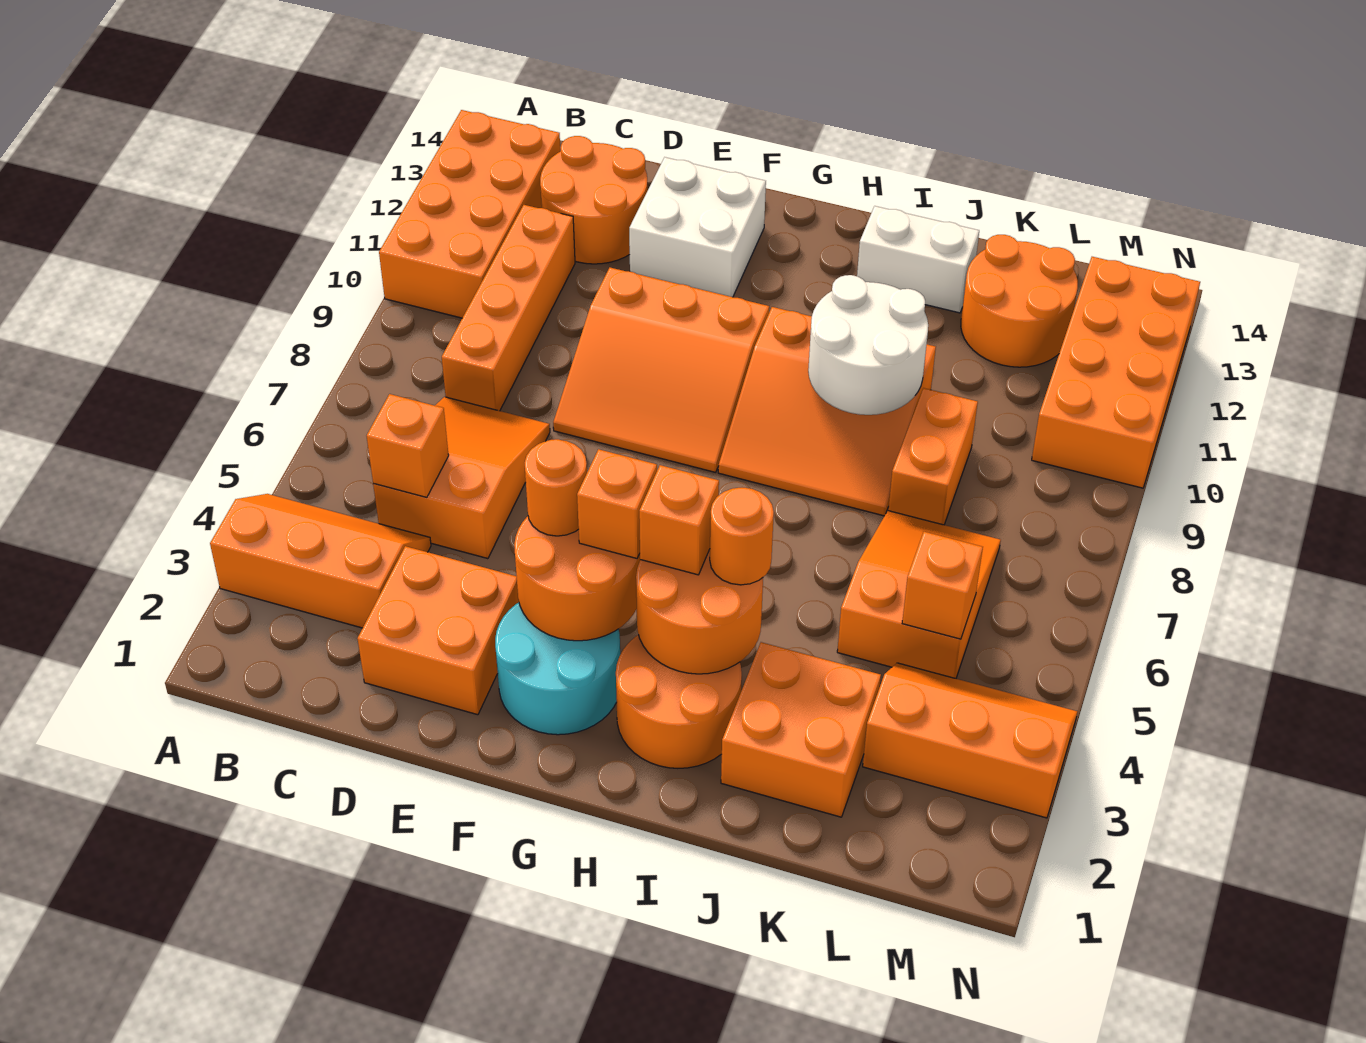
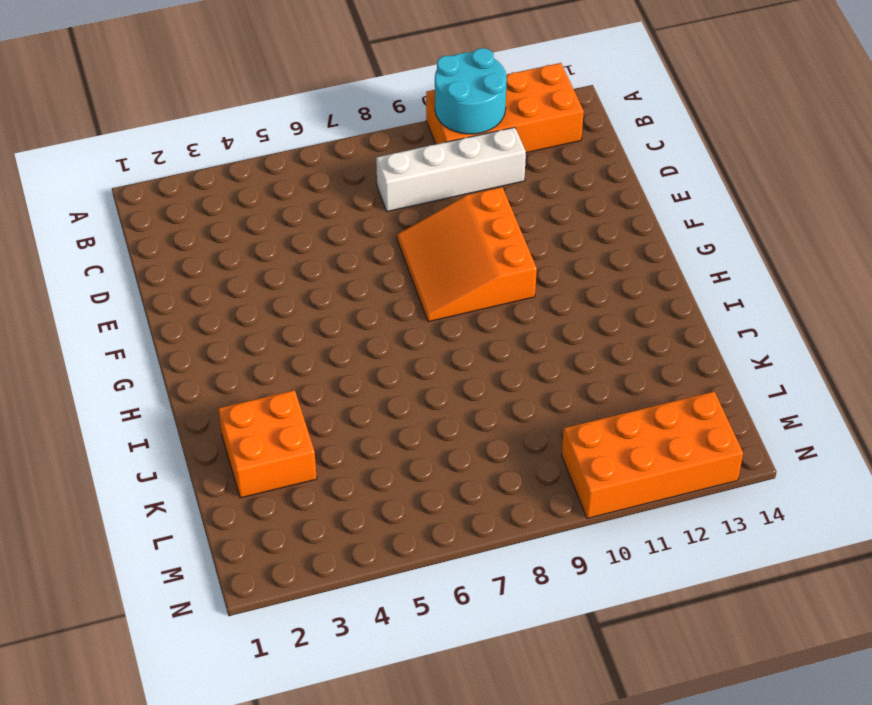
cyan 2x2 round brick [435,48,507,134] -> cyan 2x2 round brick moved to [495,603,620,735]
white 1x4 brick [376,127,526,212] -> orange 1x4 brick [442,205,575,411]
none -> orange 2x3 slope [210,494,431,628]
none -> orange 2x3 slope [373,397,550,559]
none -> orange 2x2 round brick [540,136,648,264]

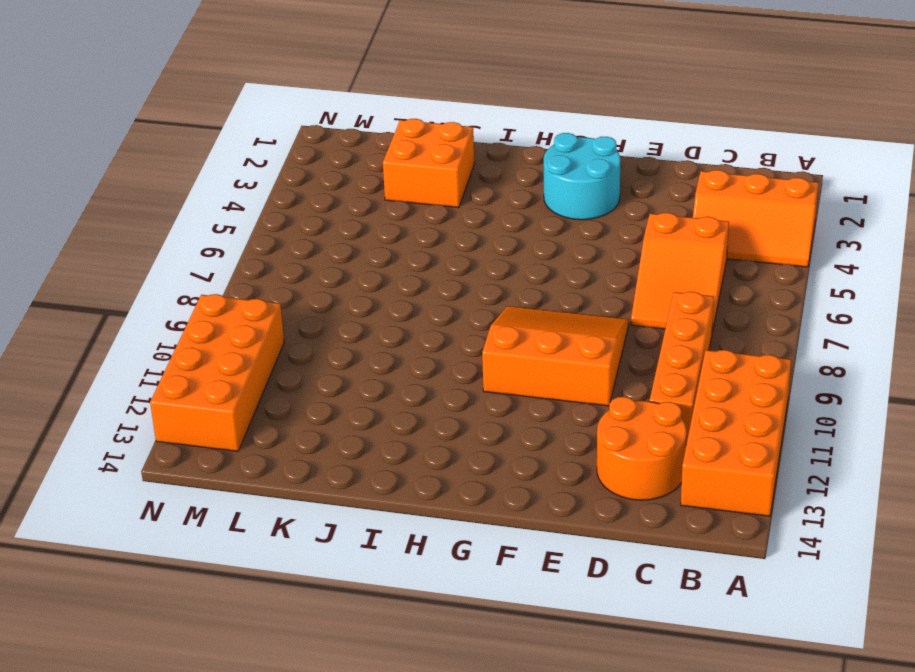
none -> orange 2x2 brick [357,546,519,715]
none -> white 2x2 brick [629,157,766,297]
none -> orange 2x2 round brick [616,635,742,768]

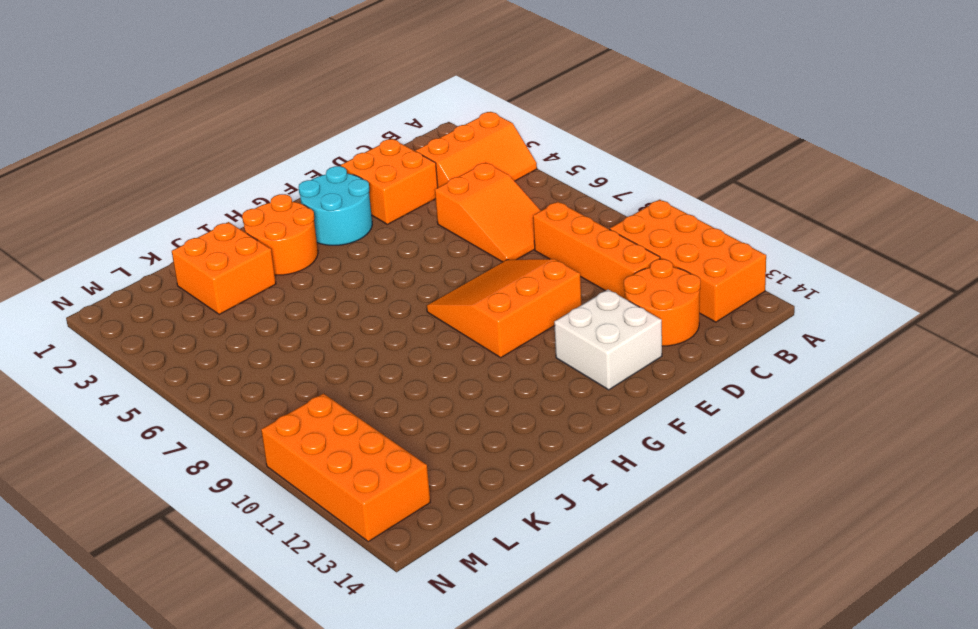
none -> orange 3x3 slope [718,307,936,516]
none -> white 1x2 brick [857,206,979,313]
none -> orange 2x3 slope [837,511,1001,679]

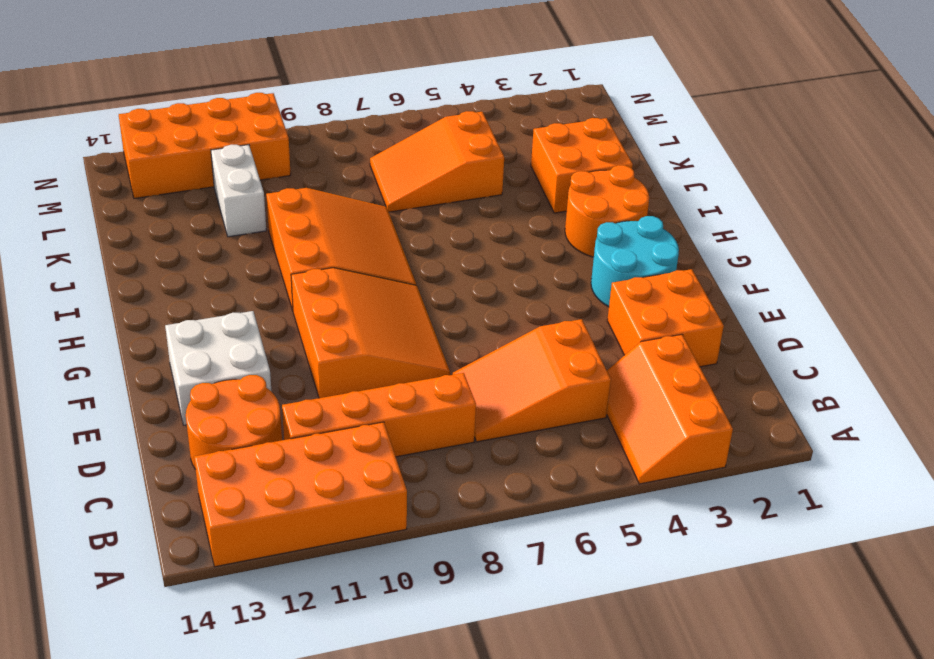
white 1x2 brick [211,145,266,237] -> white 1x2 brick moved to [857,206,979,313]
none -> orange 1x2 brick [888,388,978,525]
none -> orange 2x2 round brick [961,235,1078,367]
none -> orange 2x3 slope [863,663,1077,818]

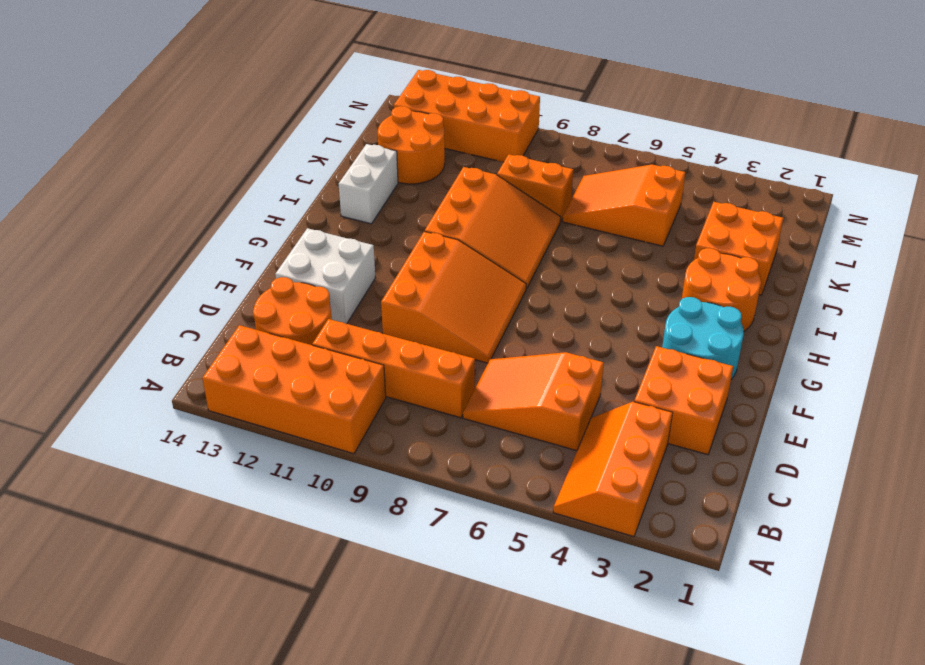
none -> orange 2x3 slope [863,663,1077,818]
none -> orange 1x1 brick [367,394,449,497]
none -> orange 2x2 round brick [514,516,640,641]

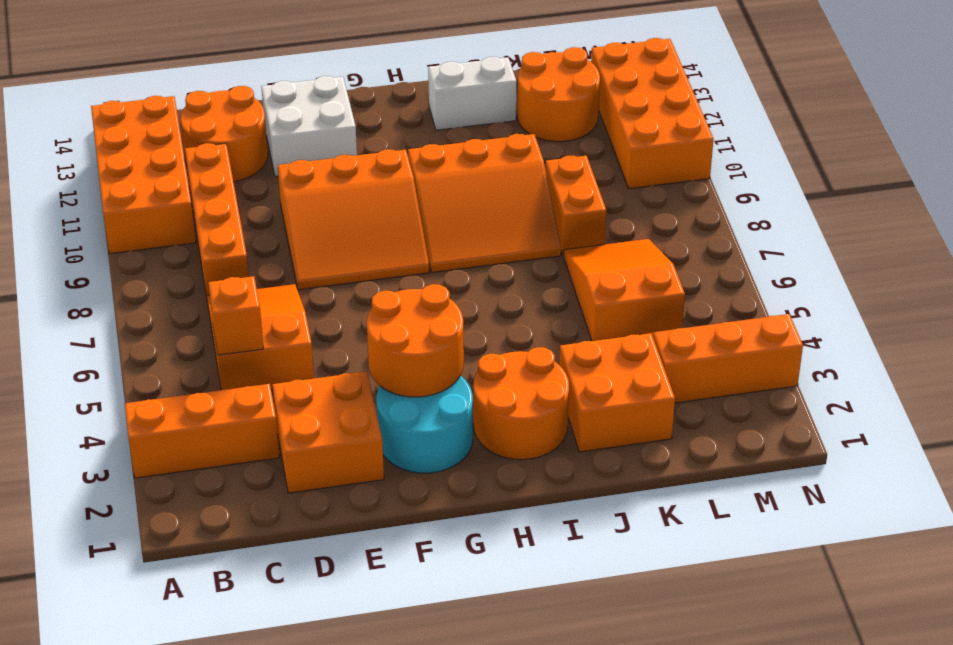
none -> orange 2x2 round brick [636,549,763,674]
none -> white 2x2 round brick [808,275,928,415]
none -> orange 1x1 brick [902,532,983,639]

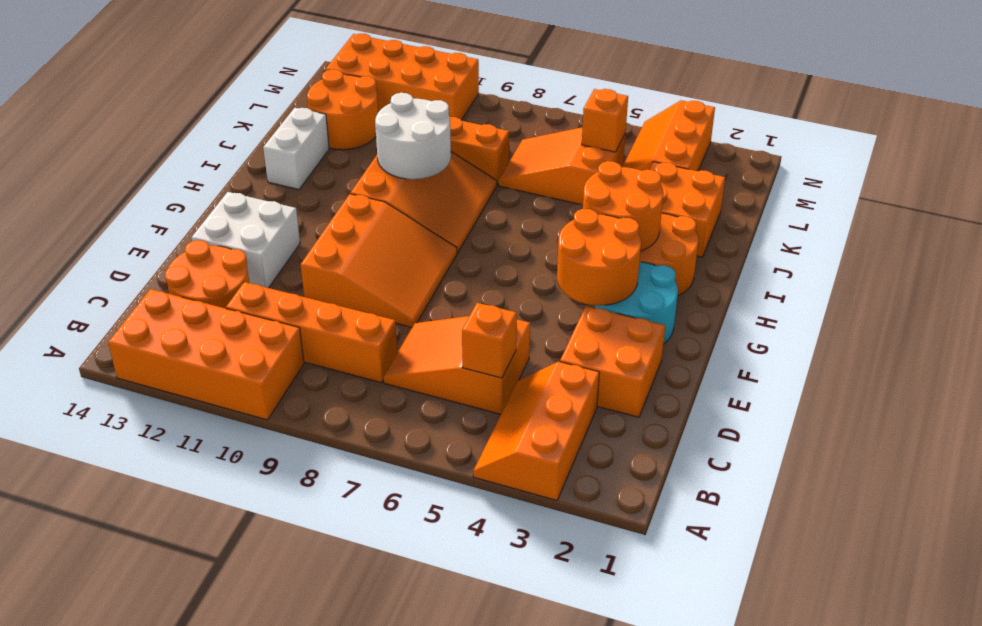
none -> orange 1x1 round brick [525,439,587,536]
none -> orange 1x1 brick [577,449,657,558]
none -> orange 1x1 brick [639,465,719,575]

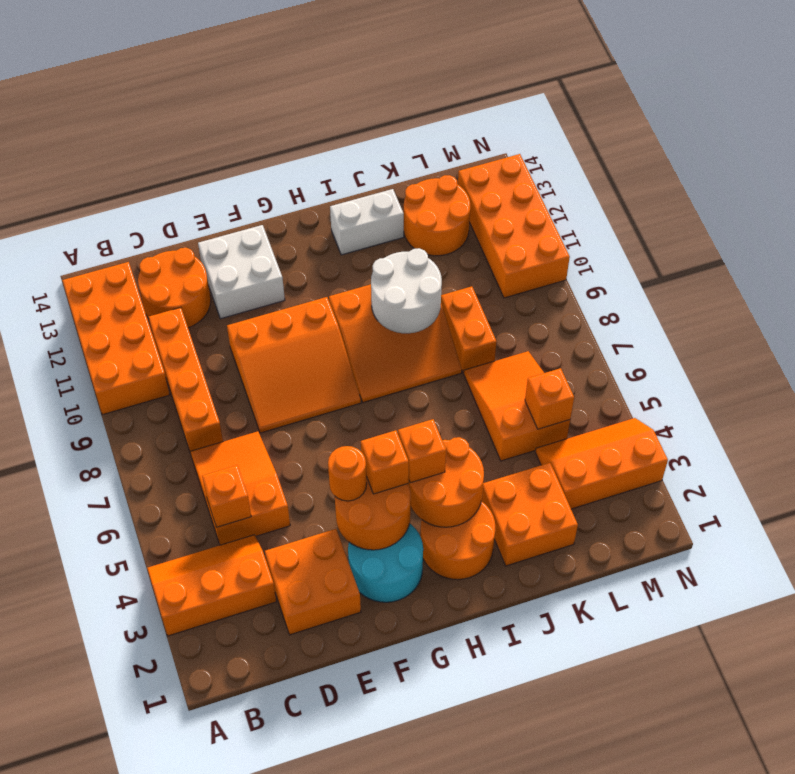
none -> orange 1x1 round brick [710,488,774,585]

